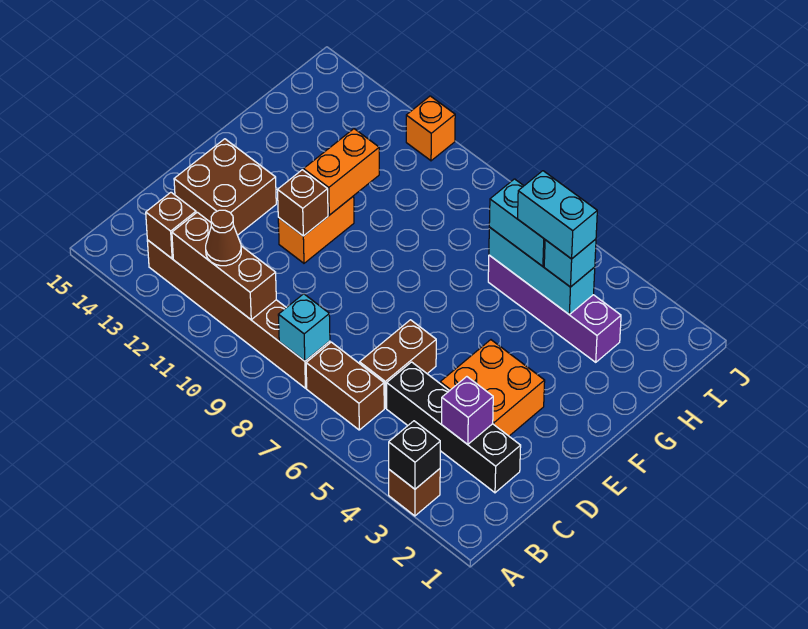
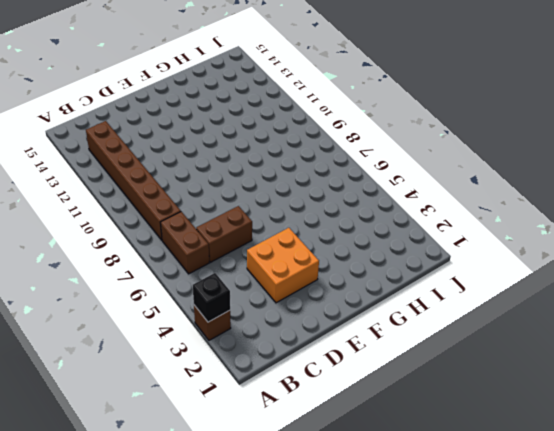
none -> black 1x4 brick [387,362,521,493]
none -> brown 2x2 brick [174,139,276,235]
none -> orange 1x2 brick [278,196,354,263]

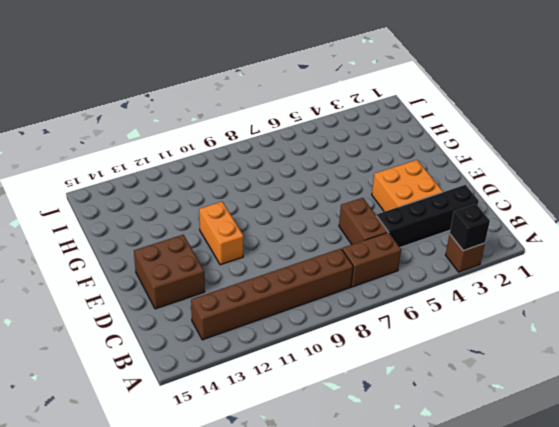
none -> purple 1x4 brick [488,255,621,362]
none -> orange 1x1 brick [406,96,455,161]
none -> cyan 1x1 brick [278,294,330,361]

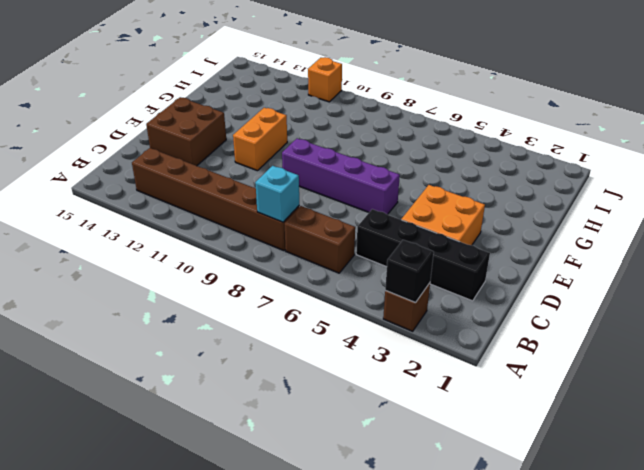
purple 1x4 brick [282,138,400,215] -> purple 1x4 brick moved to [488,255,621,362]
none -> brown 1x2 brick [360,320,436,408]
none -> brown 1x3 brick [172,212,276,320]
none -> brown 1x1 brick [146,192,196,259]

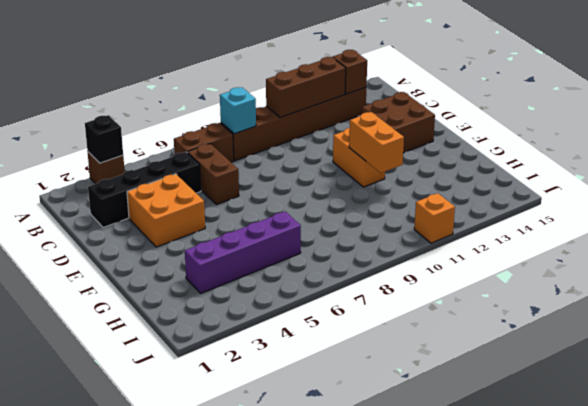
none -> purple 1x1 brick [442,377,493,444]
none -> brown 1x1 brick [278,170,328,236]
none -> cyan 1x3 brick [489,227,595,314]

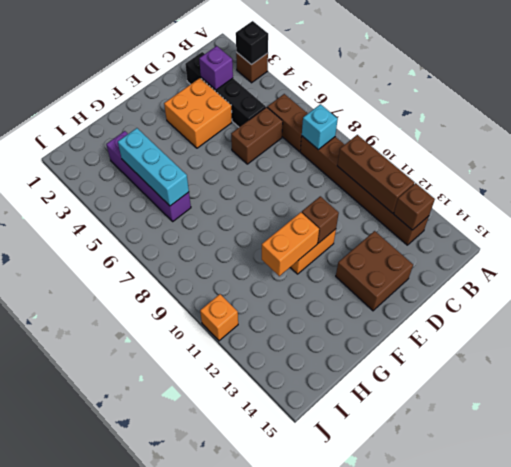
none -> brown 1x1 cone [206,210,241,266]
none -> cyan 1x1 brick [544,239,596,287]
none -> cyan 1x2 brick [489,179,545,266]

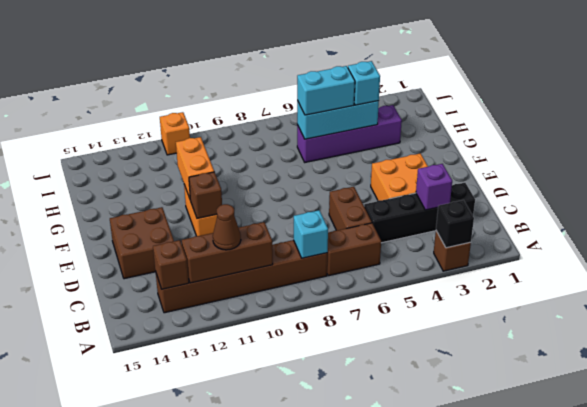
none -> cyan 1x2 brick [517,171,597,259]

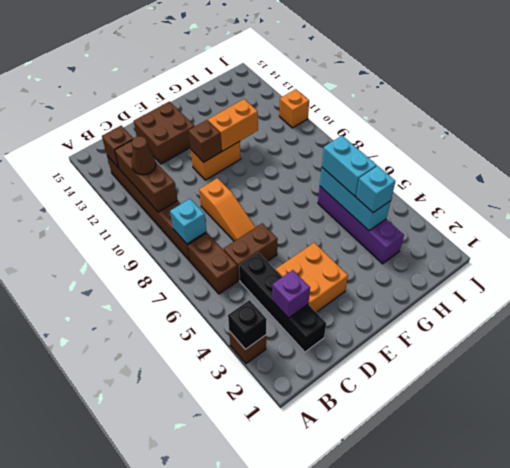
orange 1x3 slope [199,178,255,241] -> none
none -> cyan 1x2 brick [517,171,597,259]

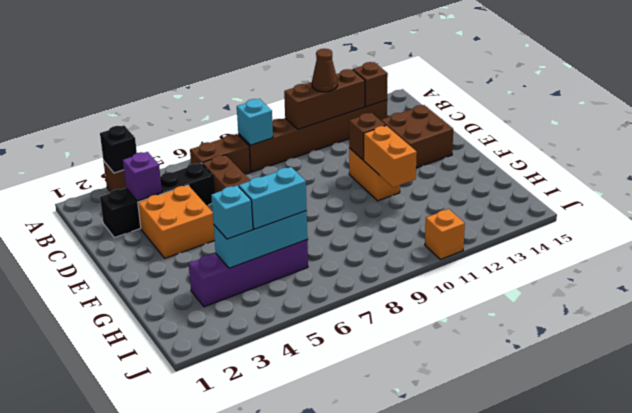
none -> cyan 1x2 brick [517,171,597,259]

